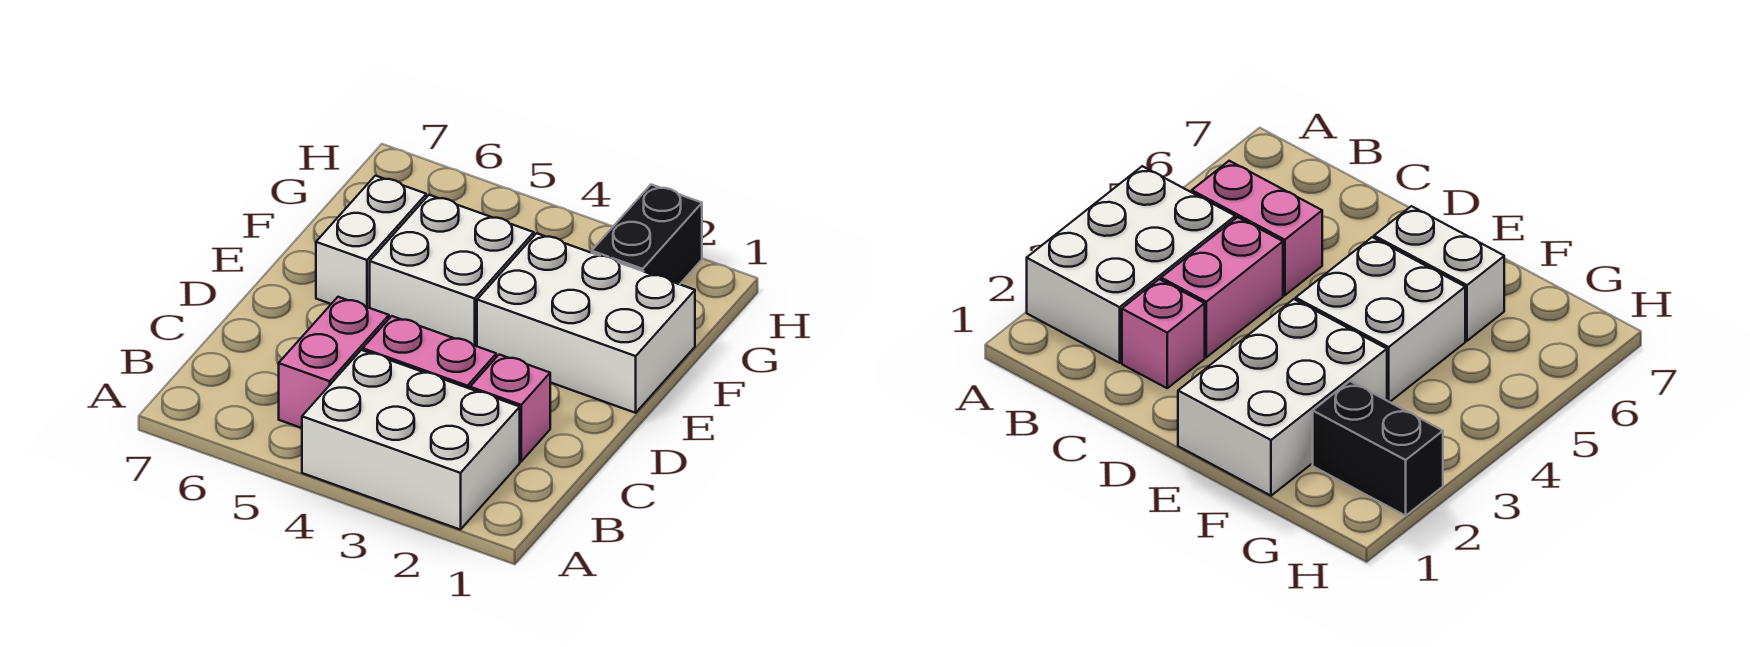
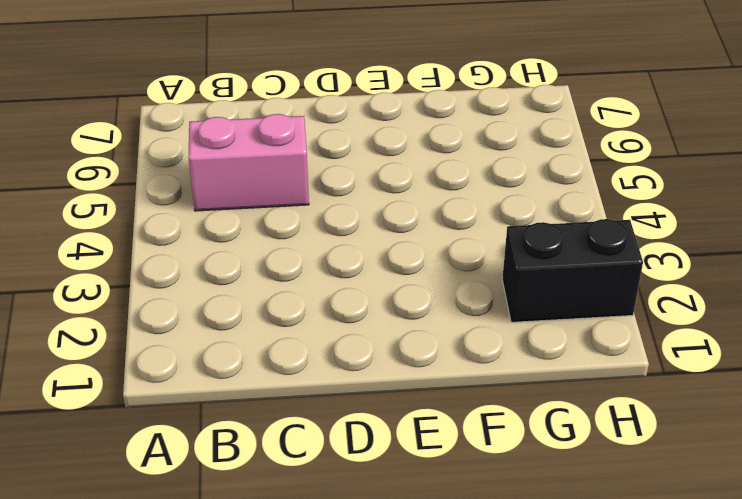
none -> white 2x3 brick [302,350,520,530]
none -> pink 1x1 brick [470,355,550,462]

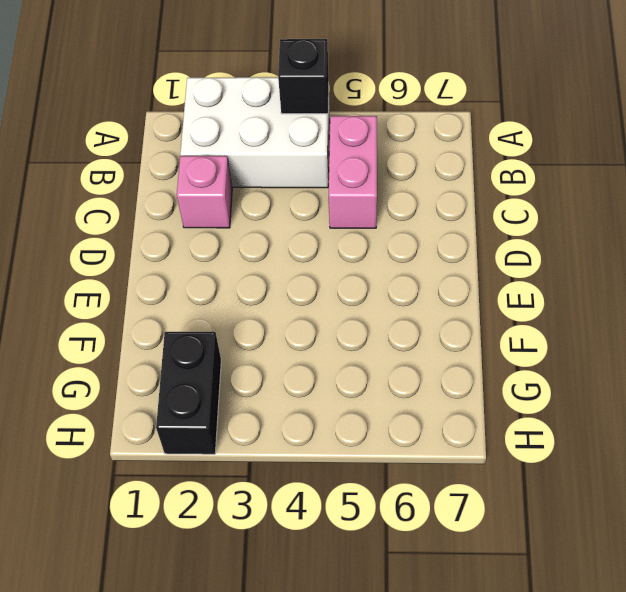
black 1x1 brick [278,39,329,114] -> none
none -> pink 1x2 brick [363,316,496,389]
none -> white 2x3 brick [477,233,695,413]

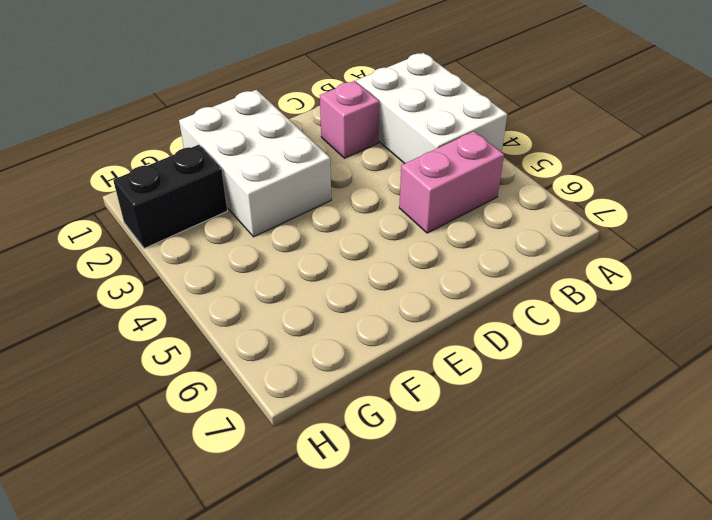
none -> pink 1x2 brick [363,316,496,389]
none -> white 2x2 brick [370,195,534,346]

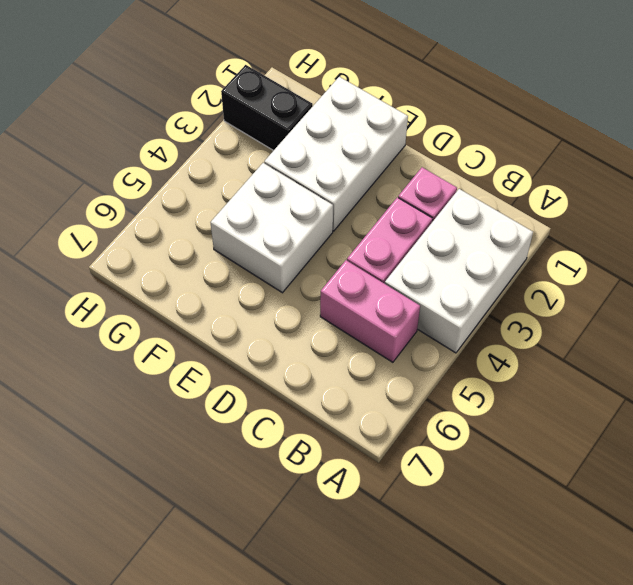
none -> white 1x2 brick [316,176,426,308]

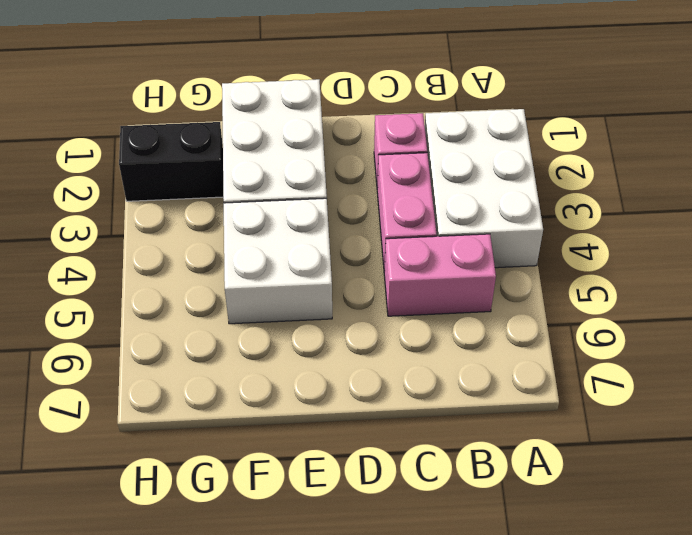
none -> white 1x2 brick [316,176,426,308]

